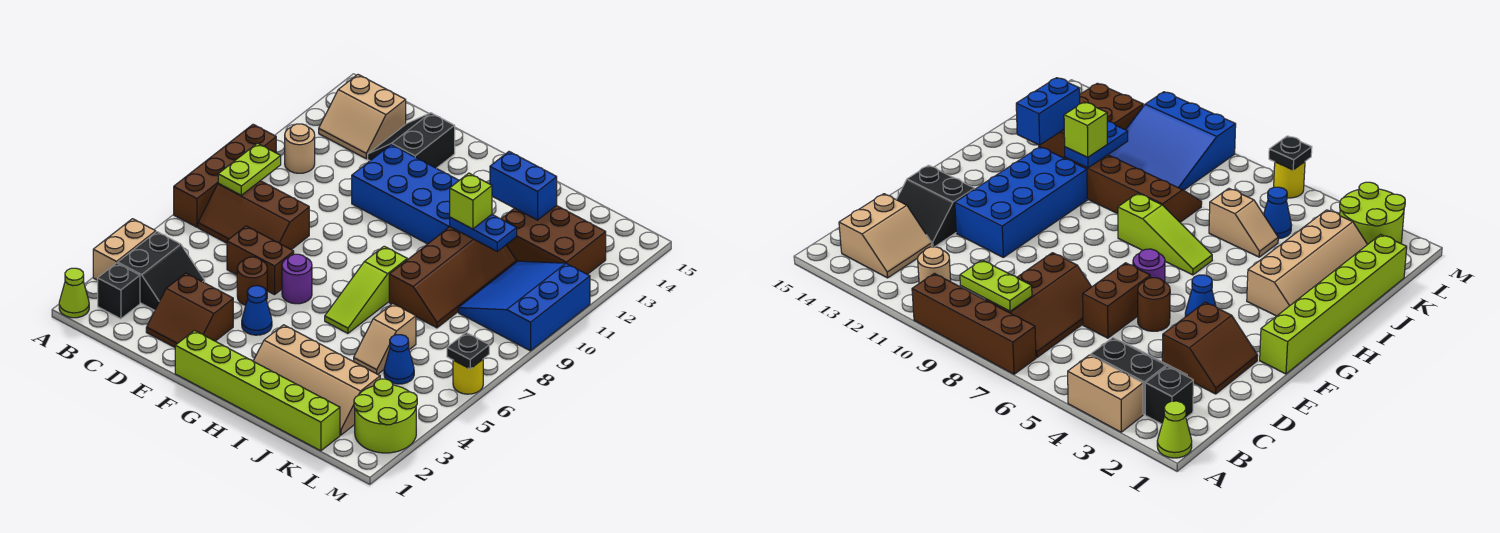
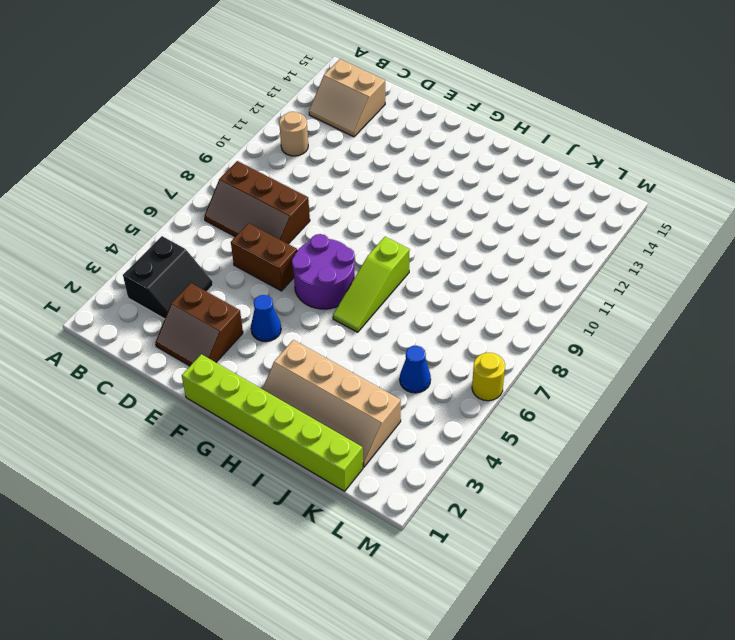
purple 2x2 round brick [292,234,355,309] -> purple 1x1 round brick [282,254,312,304]
none -> lime 1x1 cone [59,268,89,318]
none -> tan 1x2 brick [93,219,156,280]
none -> brown 1x4 brick [174,124,276,227]
none -> black 1x1 brick [98,263,140,319]

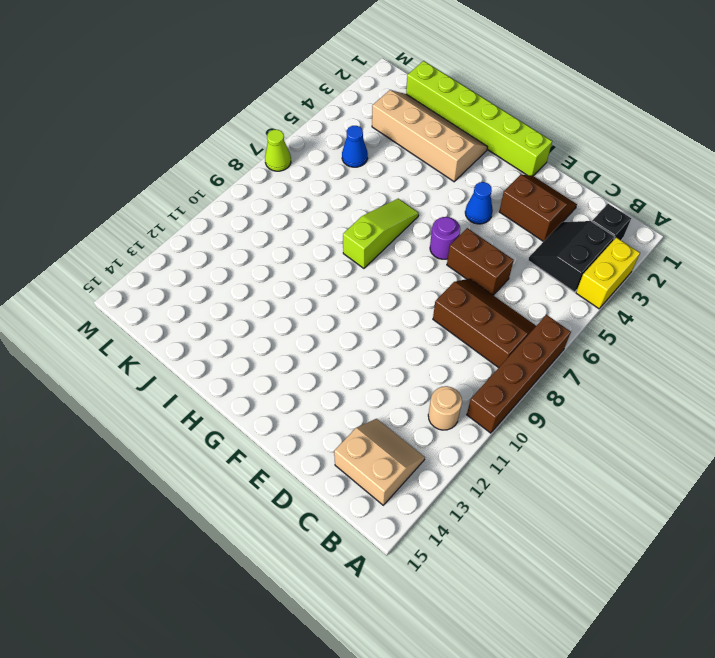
yellow 1x2 brick [576,237,640,309] -> tan 1x2 brick [93,219,156,280]
lime 1x1 cone [265,130,291,171] -> lime 1x1 cone moved to [59,268,89,318]
none -> black 2x2 slope [368,113,455,168]
none -> brown 1x1 round brick [237,257,267,305]
none -> blue 2x4 brick [352,145,459,244]
none -> brown 2x4 slope [389,227,517,328]

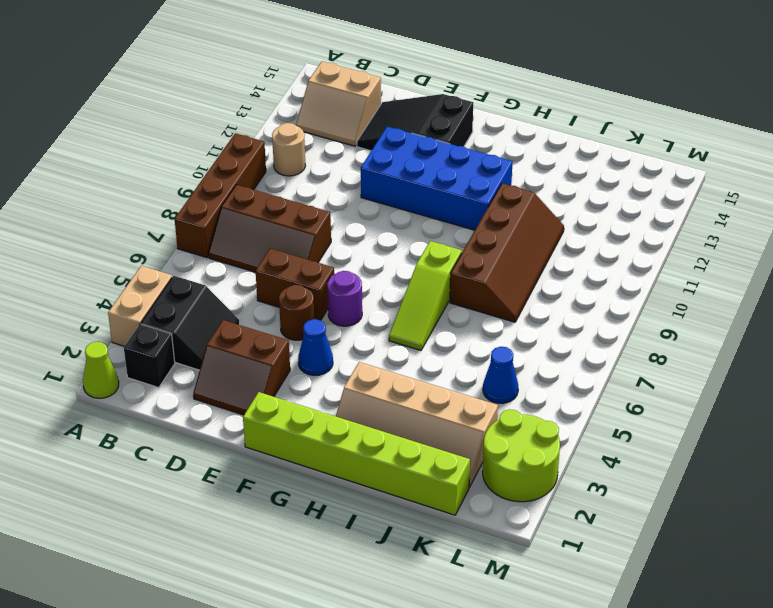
black 2x3 slope [357,94,473,151] -> black 2x2 slope [368,113,455,168]
none -> tan 1x2 slope [354,304,416,374]
none -> brown 2x3 brick [501,206,606,274]
none -> blue 3x3 slope [458,261,590,351]
none -> yellow 1x1 round brick [453,360,483,394]

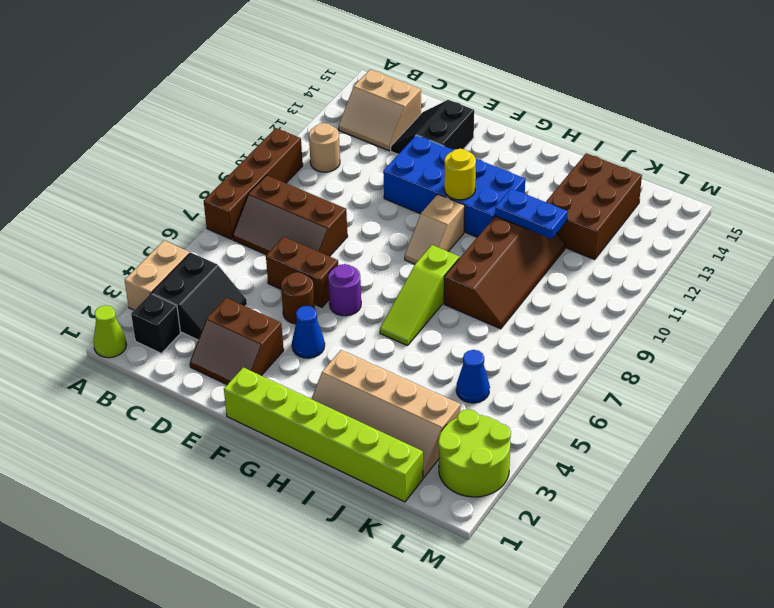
tan 1x2 slope [405,194,465,264] -> tan 1x2 slope moved to [354,304,416,374]
yellow 1x1 round brick [444,149,476,200] -> yellow 1x1 round brick moved to [453,360,483,394]
brown 2x3 brick [546,153,642,259] -> brown 2x3 brick turned to [501,206,606,274]
none -> blue 3x3 slope [458,261,590,351]
none -> lime 1x2 plate [218,143,281,195]
none -> blue 1x2 brick [490,152,557,220]
none -> black 1x1 plate [447,333,489,369]

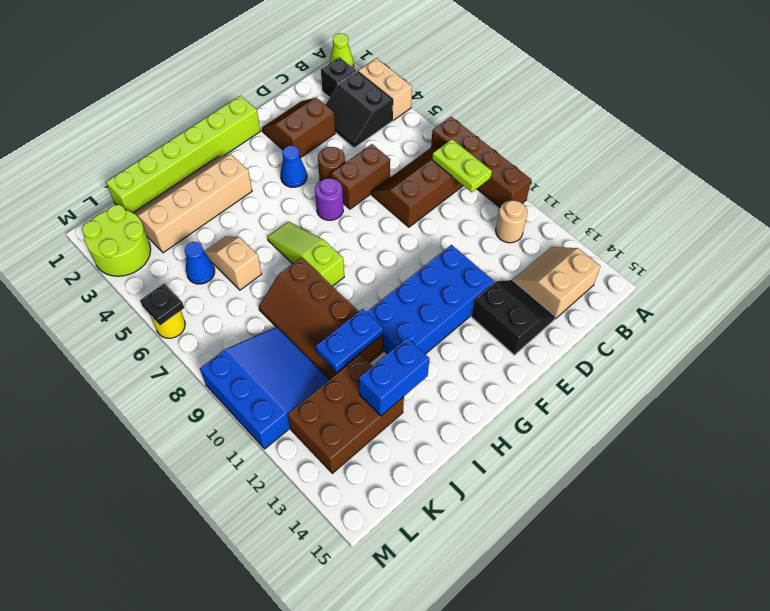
none -> lime 1x1 brick [450,173,492,229]

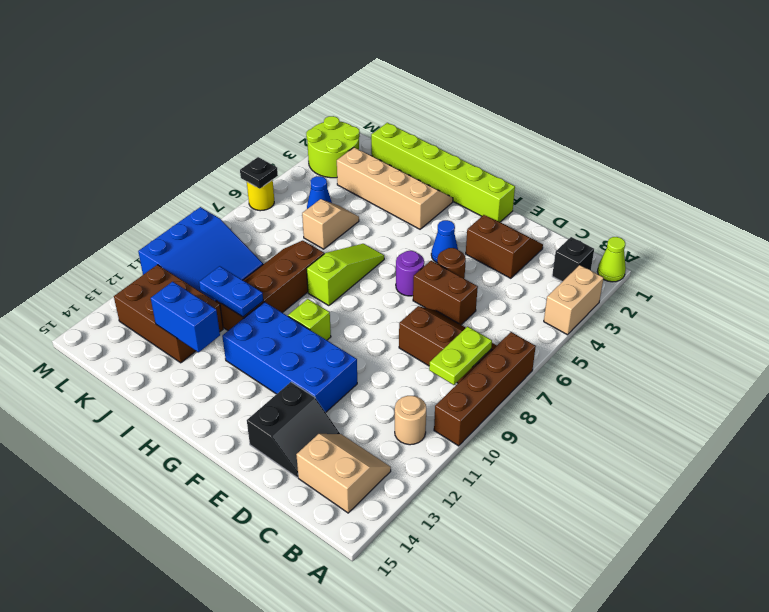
lime 1x1 brick [288,299,331,340] -> lime 1x1 brick moved to [450,173,492,229]
none -> black 2x2 slope [118,232,205,310]

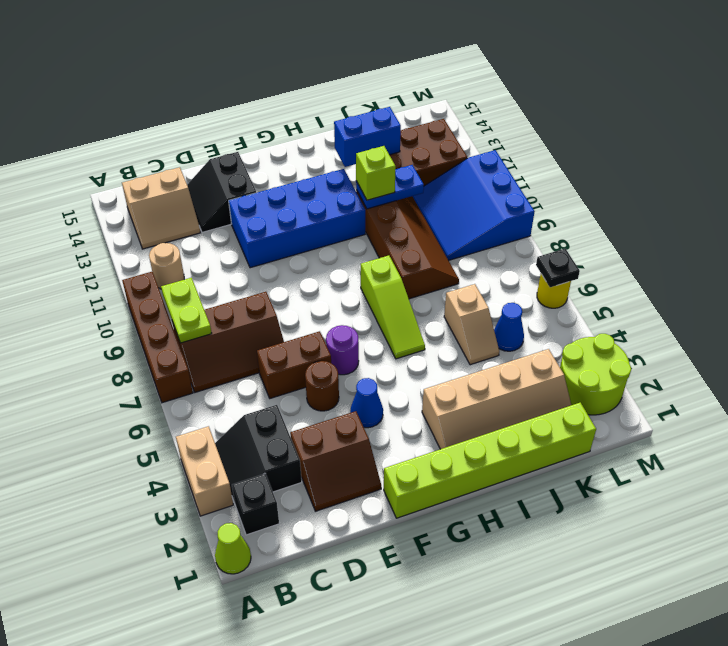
black 2x2 slope [215,405,302,503] -> black 2x2 slope turned to [118,232,205,310]

